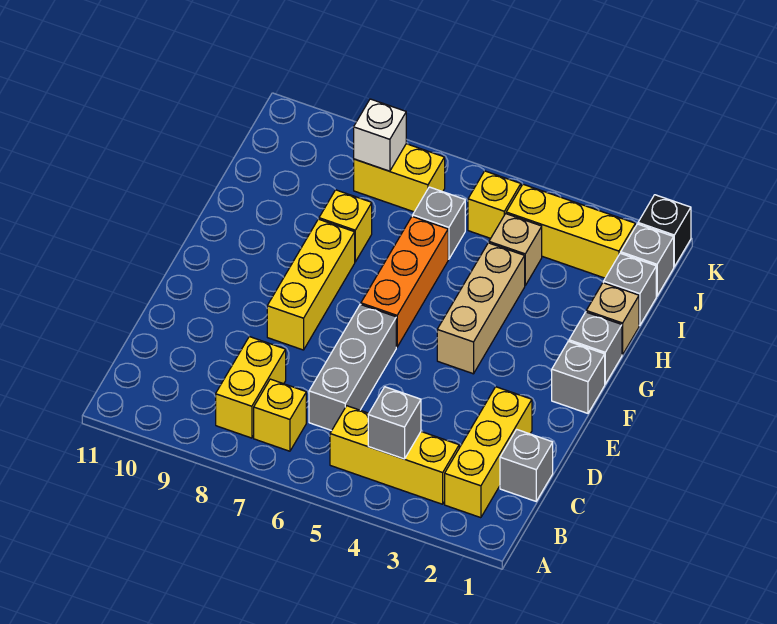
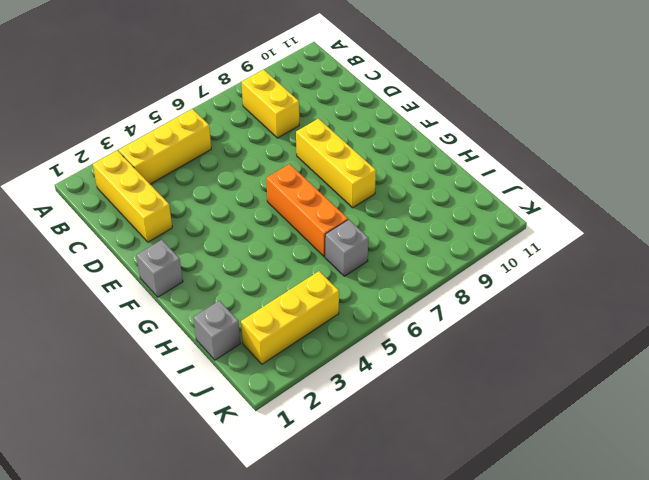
none -> yellow 1x1 brick [254,379,306,451]
none -> grey 1x1 brick [500,429,553,501]
none -> grey 1x3 brick [309,304,396,431]

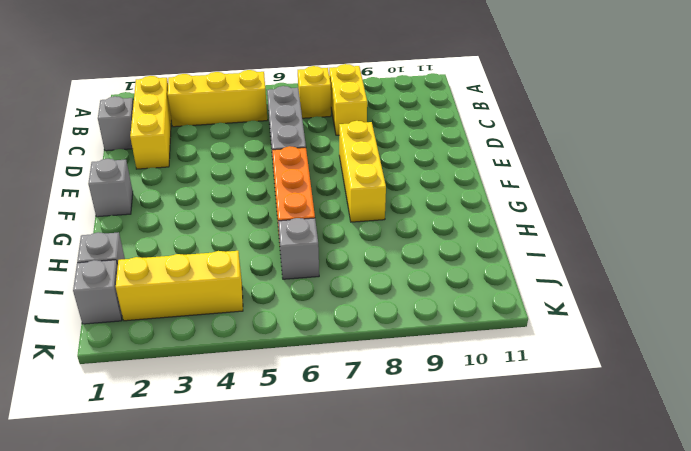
none -> tan 1x3 brick [437,243,525,374]
none -> grey 1x1 brick [569,312,622,384]
none -> tan 1x1 brick [586,283,639,355]

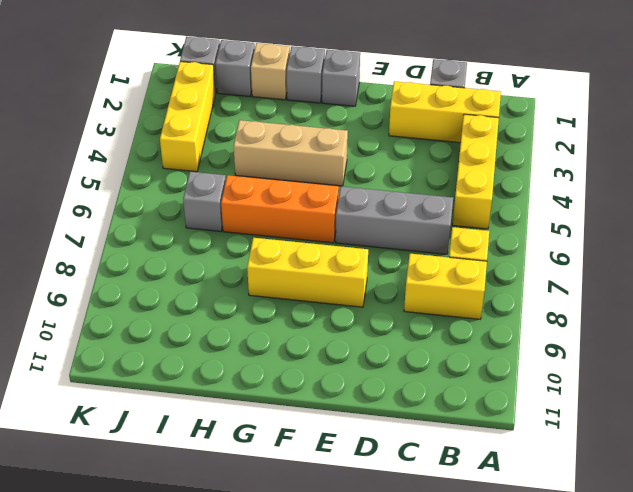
none -> yellow 1x1 brick [319,190,372,262]
none -> tan 1x1 brick [489,214,542,285]
none -> yellow 1x1 brick [468,171,521,238]

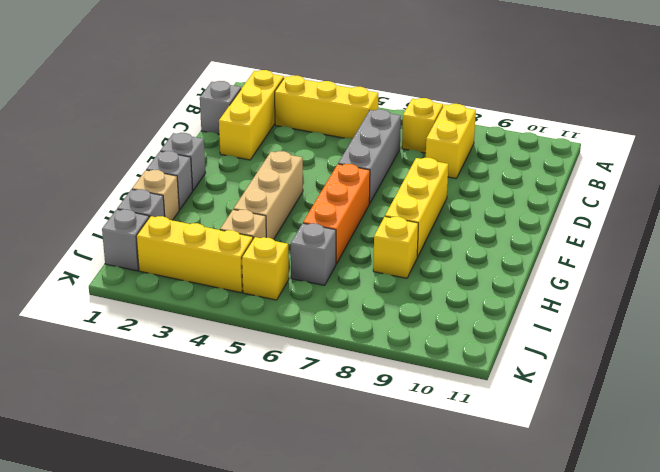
none -> yellow 1x2 brick [354,144,445,212]
none -> black 1x1 brick [638,195,691,267]
none -> grey 1x1 brick [368,387,421,459]

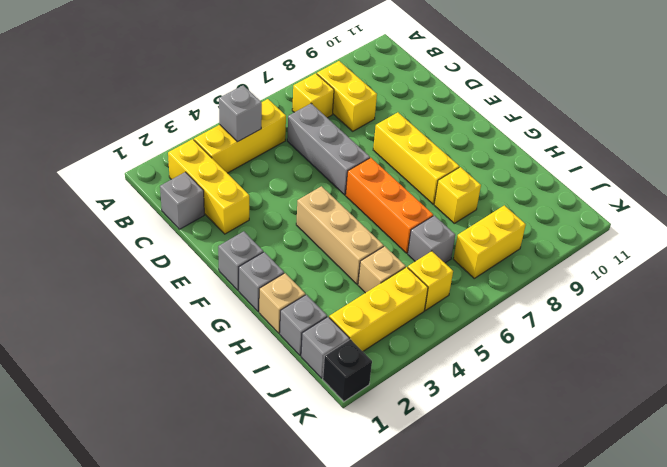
none -> white 1x1 brick [354,99,406,171]

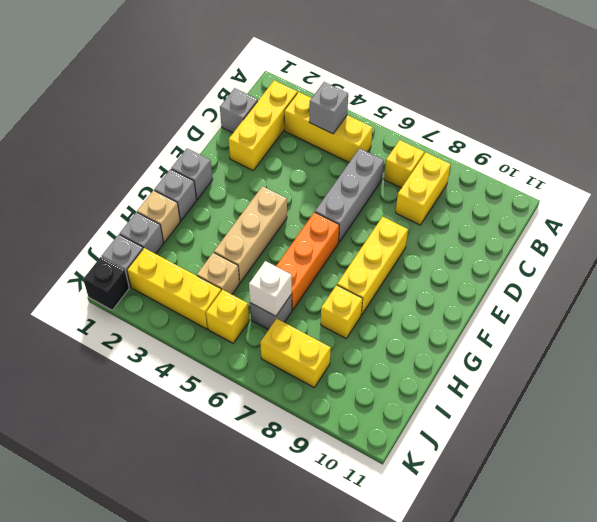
white 1x1 brick [249,261,292,316] -> white 1x1 brick moved to [354,99,406,171]

